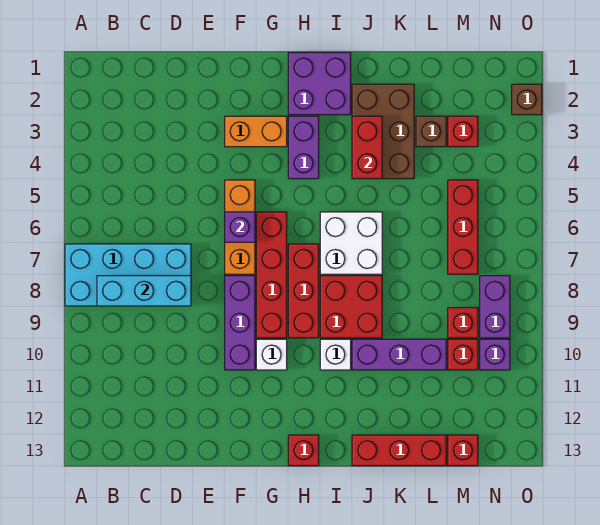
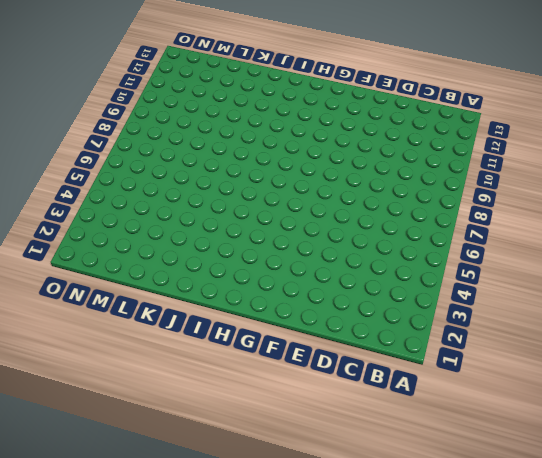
none -> cyan 2x4 brick [65,244,191,306]
none -> orange 1x2 brick [225,116,287,147]
none -> orange 1x3 brick [225,180,255,274]

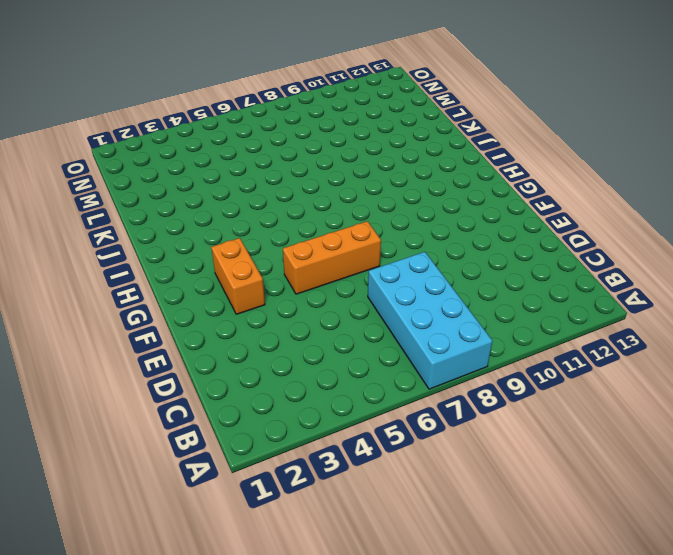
none -> purple 1x3 brick [225,276,255,370]
none -> red 1x4 brick [256,212,287,338]
none -> white 1x1 brick [256,339,287,370]

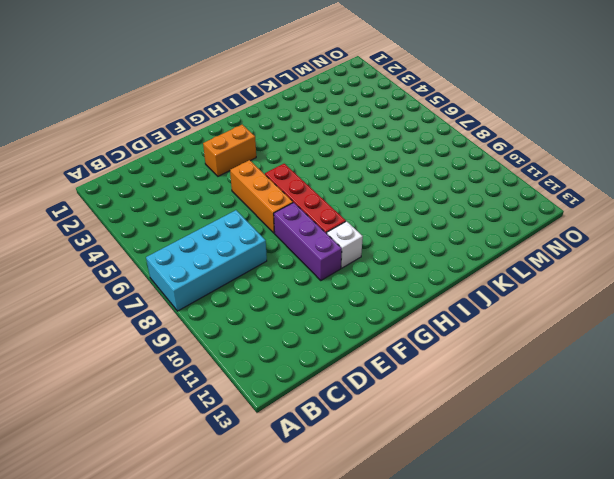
none -> purple 2x2 brick [288,53,351,115]
none -> purple 1x2 brick [288,116,319,179]
none -> red 1x3 brick [288,244,319,338]

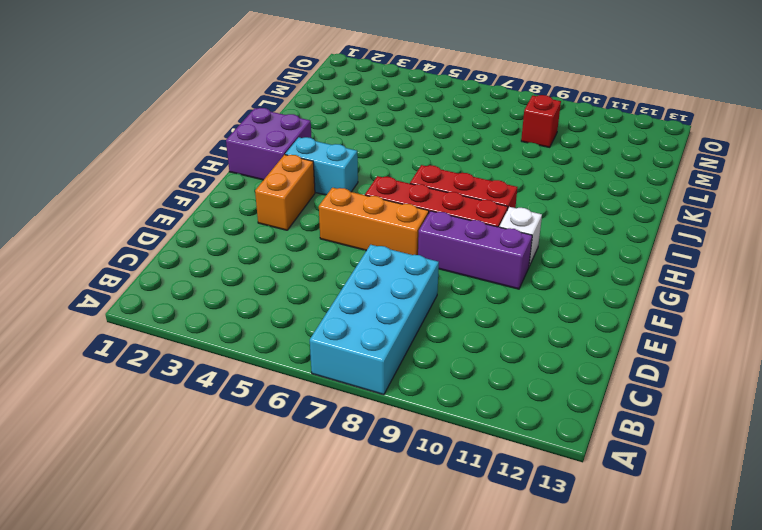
cyan 1x2 brick [285,137,358,195] -> purple 1x2 brick [288,116,319,179]
none -> red 1x1 brick [288,435,319,466]
none -> white 2x2 brick [320,212,382,274]
none -> red 2x2 brick [320,276,382,338]

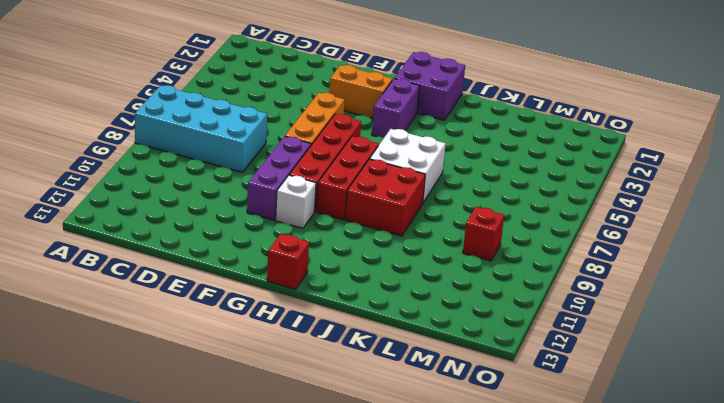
none -> white 1x1 brick [320,339,351,370]
none -> brown 2x3 brick [352,84,414,179]
none -> purple 1x3 brick [352,339,446,370]

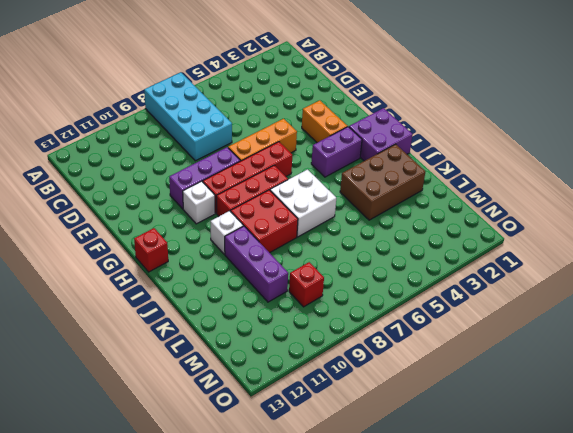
none -> red 1x3 brick [352,435,446,466]
none -> brown 1x1 brick [416,116,446,147]
none -> red 1x1 brick [448,116,478,147]

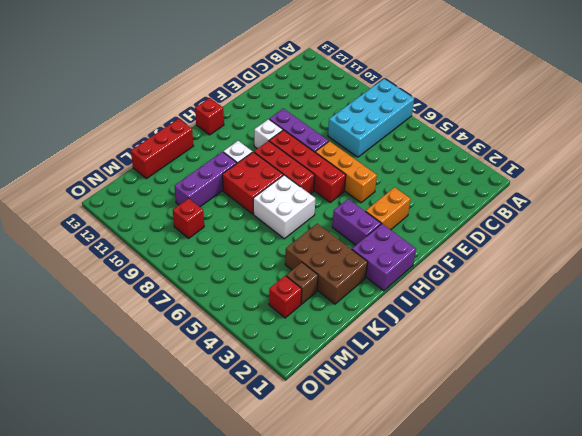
none -> red 1x3 brick [448,180,478,274]
none -> red 1x1 brick [448,339,478,370]
none -> red 1x1 brick [448,435,478,466]

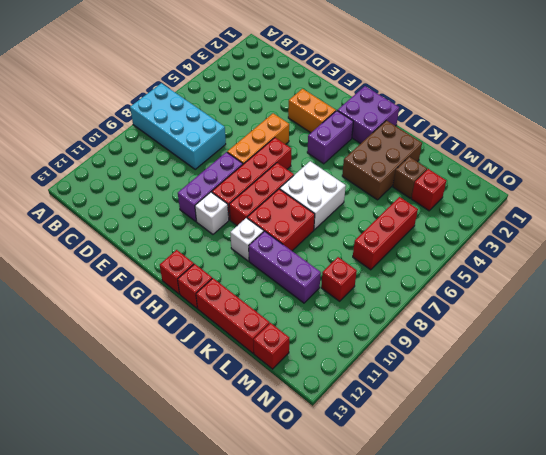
red 1x1 brick [178,264,212,308] -> red 1x1 brick moved to [448,339,478,370]
none -> purple 1x2 brick [480,276,510,338]
none -> purple 1x1 brick [480,339,510,370]
none -> brown 1x1 brick [512,84,542,115]

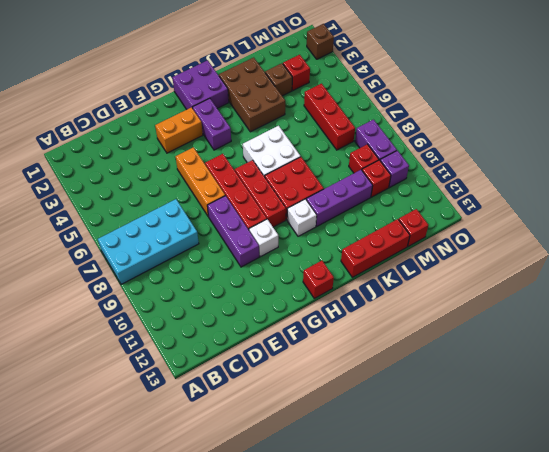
none -> cyan 1x3 brick [97,276,191,306]
none -> purple 1x1 brick [225,212,255,242]
none -> red 1x2 brick [352,116,382,179]

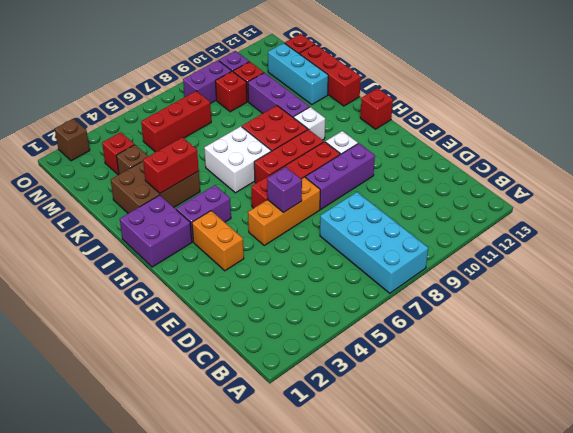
cyan 1x3 brick [268,43,328,104] -> cyan 1x3 brick moved to [97,276,191,306]

